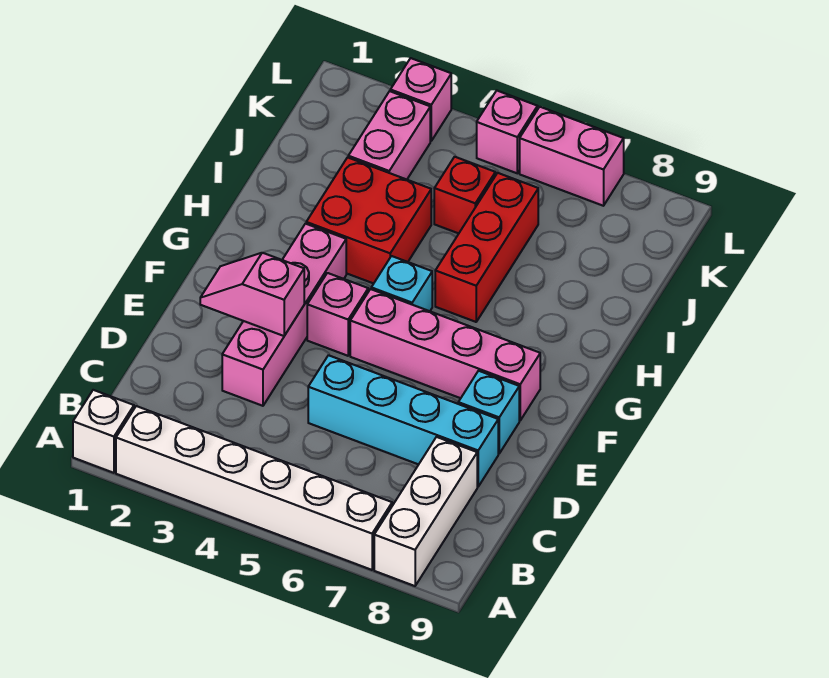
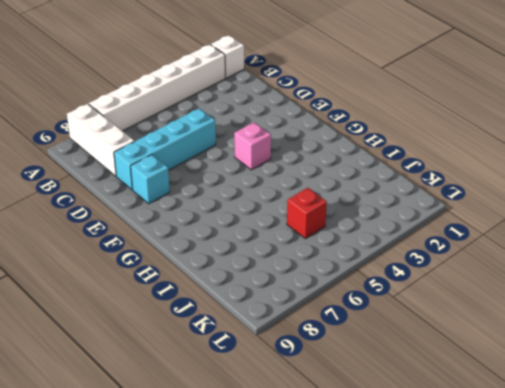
none -> pink 1x4 brick [222,224,346,406]
none -> pink 1x4 brick [350,289,540,420]
none -> cyan 1x1 brick [371,256,432,311]

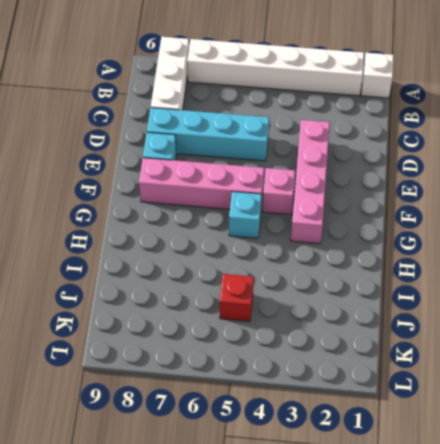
none -> red 2x2 brick [306,157,431,284]
none -> red 1x3 brick [435,173,538,322]
none -> pink 1x2 brick [348,91,430,180]

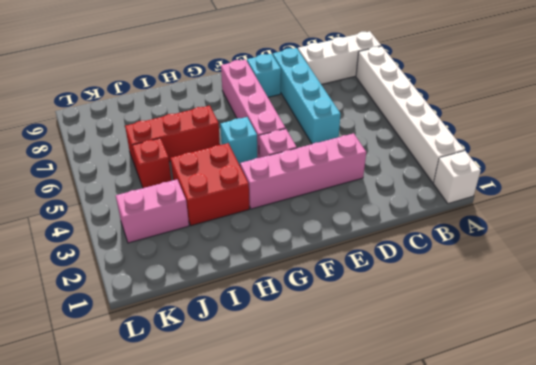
none -> pink 1x1 brick [390,58,451,141]
none -> pink 1x1 brick [477,91,538,173]
none -> pink 1x2 brick [520,107,624,206]

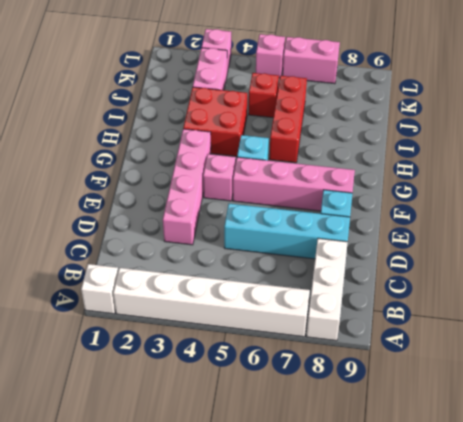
none -> pink 1x2 slope [200,253,304,336]

